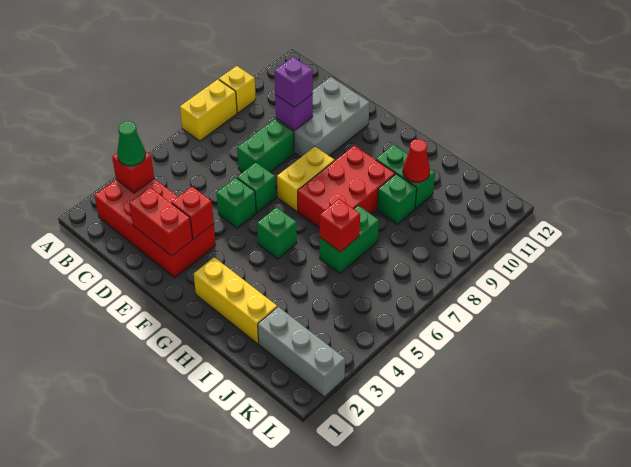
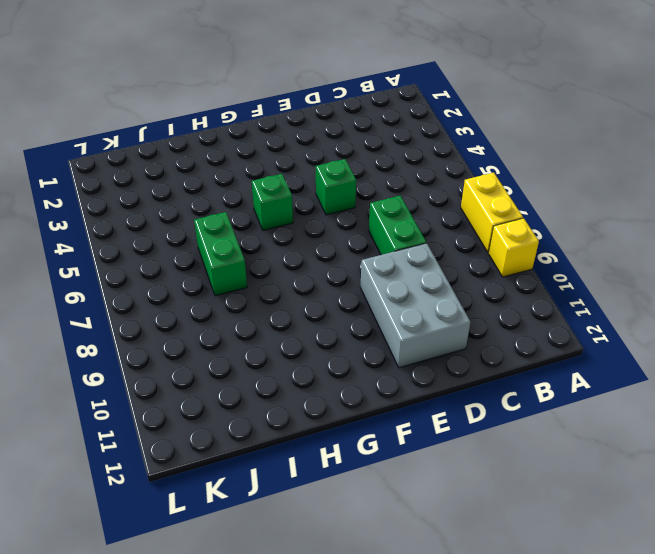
none -> red 2x4 brick [95,179,216,278]
none -> green 1x1 brick [237,162,276,212]
none -> yellow 1x2 brick [277,147,334,211]

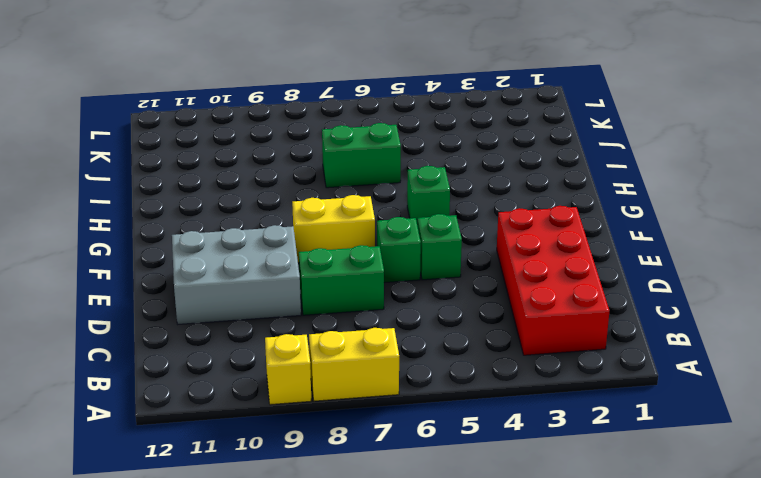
none -> yellow 1x3 brick [194,257,277,344]
none -> red 2x3 brick [298,145,395,228]
none -> green 1x2 brick [376,145,435,209]

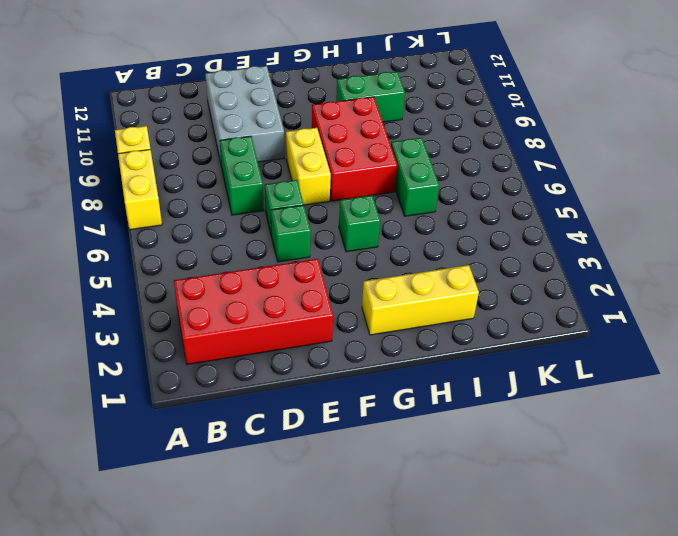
none -> green 1x1 brick [377,174,417,224]
none -> grey 1x3 brick [258,307,345,397]
none -> red 1x1 brick [112,151,154,193]

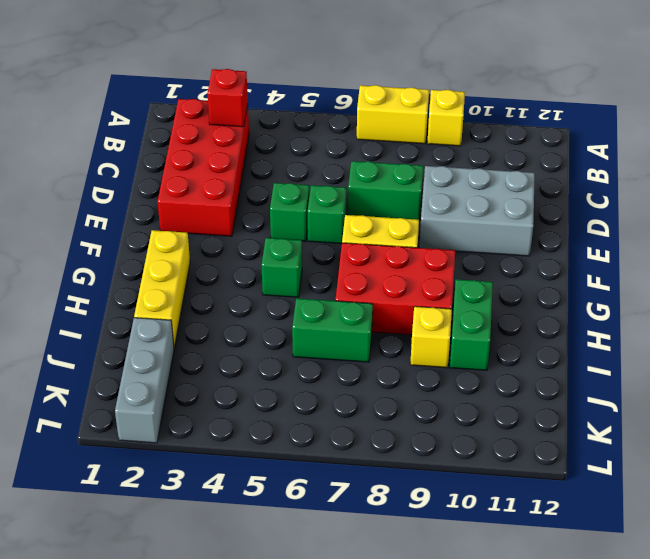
yellow 1x1 brick [410,306,452,368] -> green 1x1 brick [377,174,417,224]
none -> red 1x2 brick [129,187,192,256]
none -> purple 1x1 brick [275,94,313,131]
none -> red 1x1 brick [172,187,214,239]

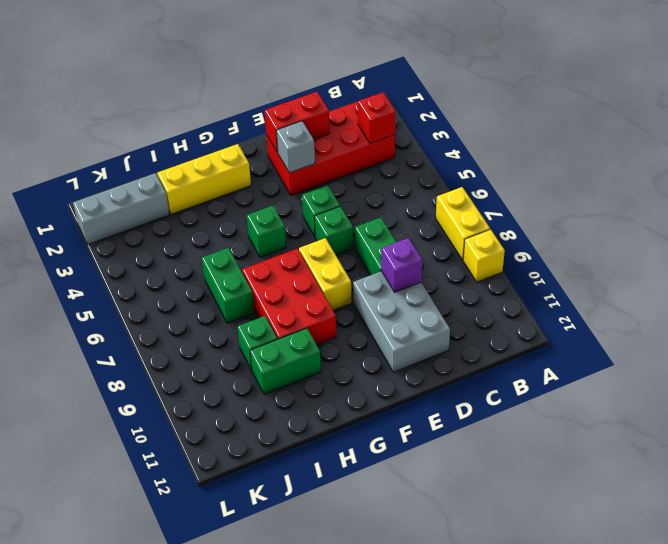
grey 1x1 brick [276,121,315,173] -> red 1x1 brick [172,187,214,239]
none -> red 1x1 brick [320,199,360,252]
none -> red 1x1 cone [403,139,430,182]
none -> green 1x1 cone [117,121,145,166]

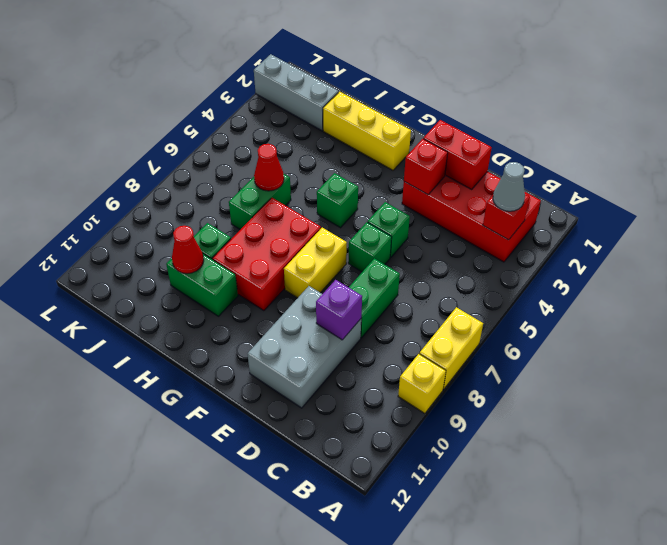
grey 1x1 cone [493,162,525,211] -> green 1x1 cone [117,121,145,166]
red 1x1 cone [254,144,284,191] -> red 1x1 brick [320,199,360,252]
none -> purple 1x1 brick [274,57,313,107]

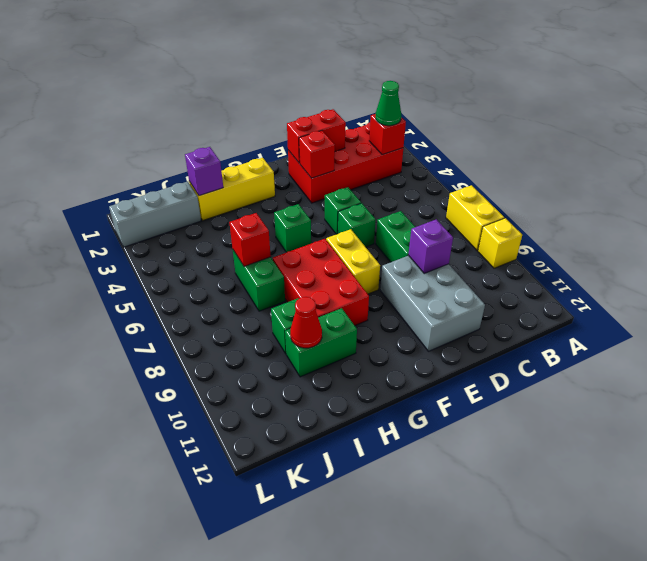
purple 1x1 brick [185,147,223,196] -> purple 1x1 brick moved to [274,57,313,107]

